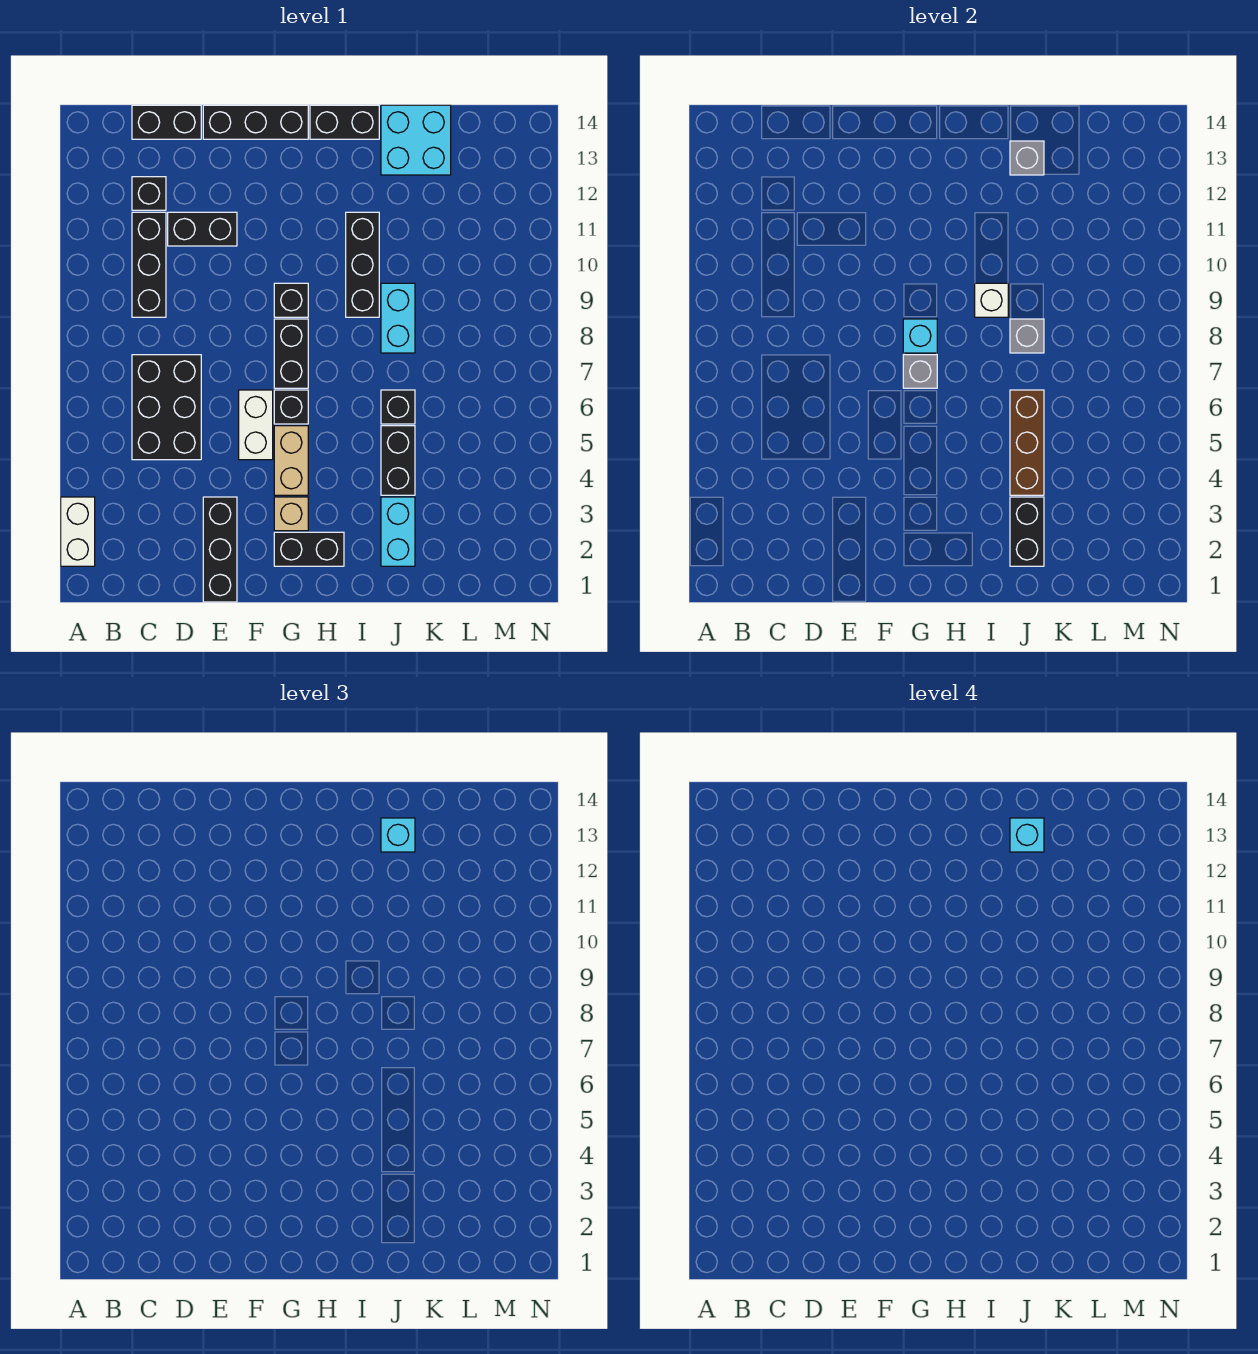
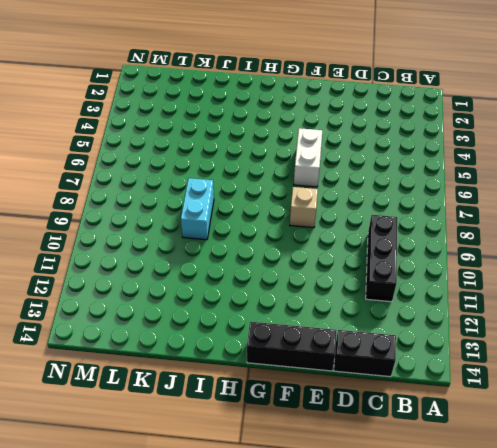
tan 1x1 brick [290,187,318,228] -> tan 1x1 brick moved to [274,497,308,531]
none -> white 1x2 brick [61,497,95,566]
none -> black 2x3 brick [132,355,201,460]
none -> black 1x1 brick [132,177,166,210]
none -> black 1x2 brick [168,212,237,246]

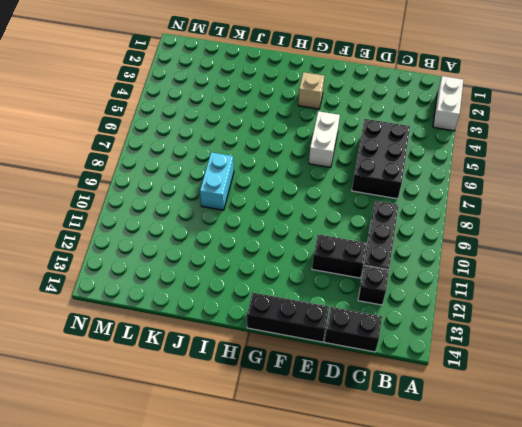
none -> black 1x3 brick [203,497,237,602]
none -> black 1x2 brick [274,532,344,566]
none -> tan 1x2 brick [274,426,308,495]
none -> black 1x1 brick [274,390,308,424]

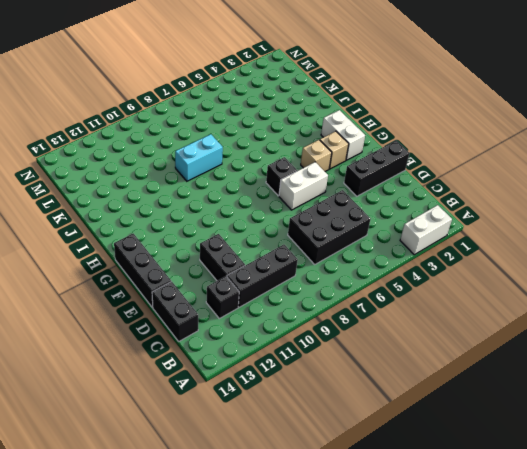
white 1x2 brick [321,110,365,160] -> black 1x2 brick [274,532,344,566]
tan 1x1 brick [301,140,332,171] -> tan 1x2 brick [274,426,308,495]
none -> black 1x2 brick [274,319,308,388]
none -> black 1x1 brick [274,283,308,317]
none -> black 1x2 brick [310,105,379,139]
none -> black 1x3 brick [346,212,379,317]

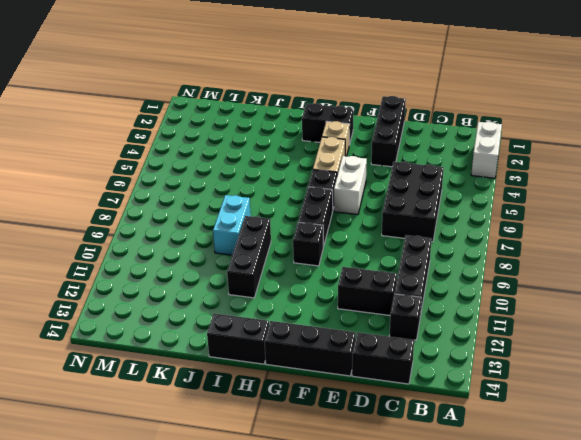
none -> cyan 1x2 brick [381,497,415,566]
none -> black 1x2 brick [381,426,415,495]
none -> black 1x1 brick [381,390,415,424]
none -> cyan 2x2 brick [381,105,451,175]

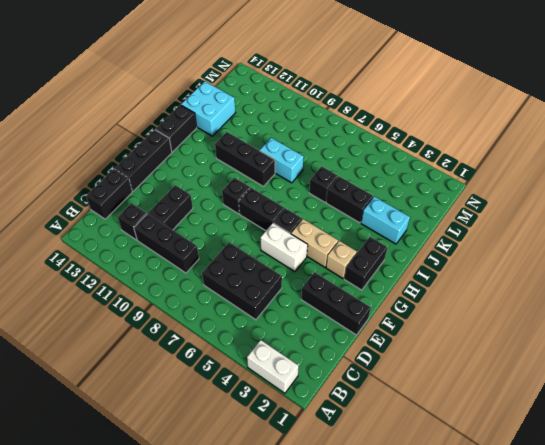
none -> grey 1x1 brick [903,355,937,388]
none -> cyan 1x1 brick [903,319,937,353]
none -> white 1x1 brick [975,283,1008,317]
none -> black 1x2 brick [1010,497,1044,566]

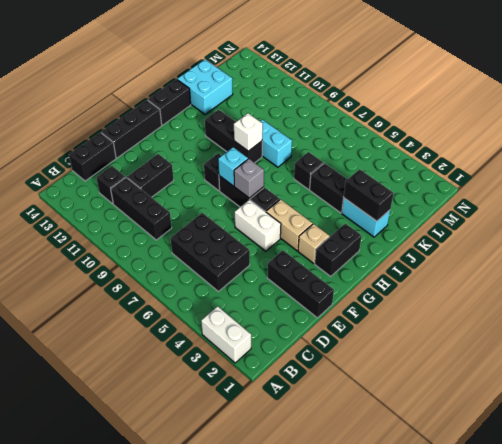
none -> brown 1x3 brick [1010,390,1044,495]
none -> grey 1x1 brick [1010,319,1044,353]
none -> grey 1x1 brick [1010,141,1044,175]
none -> cyan 1x1 brick [381,818,415,852]

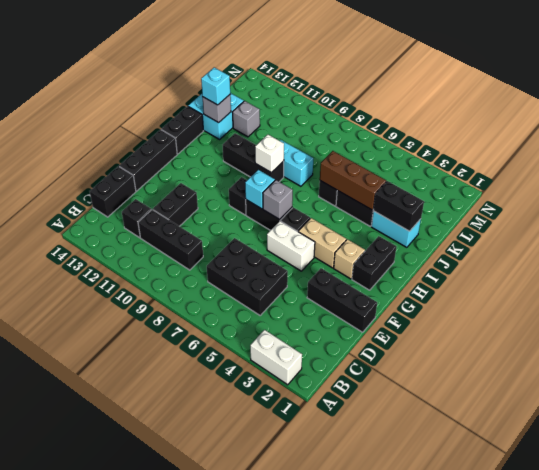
grey 1x1 brick [233,101,260,137] -> grey 1x1 brick moved to [1010,319,1044,353]
none -> cyan 1x1 brick [1010,818,1044,852]

